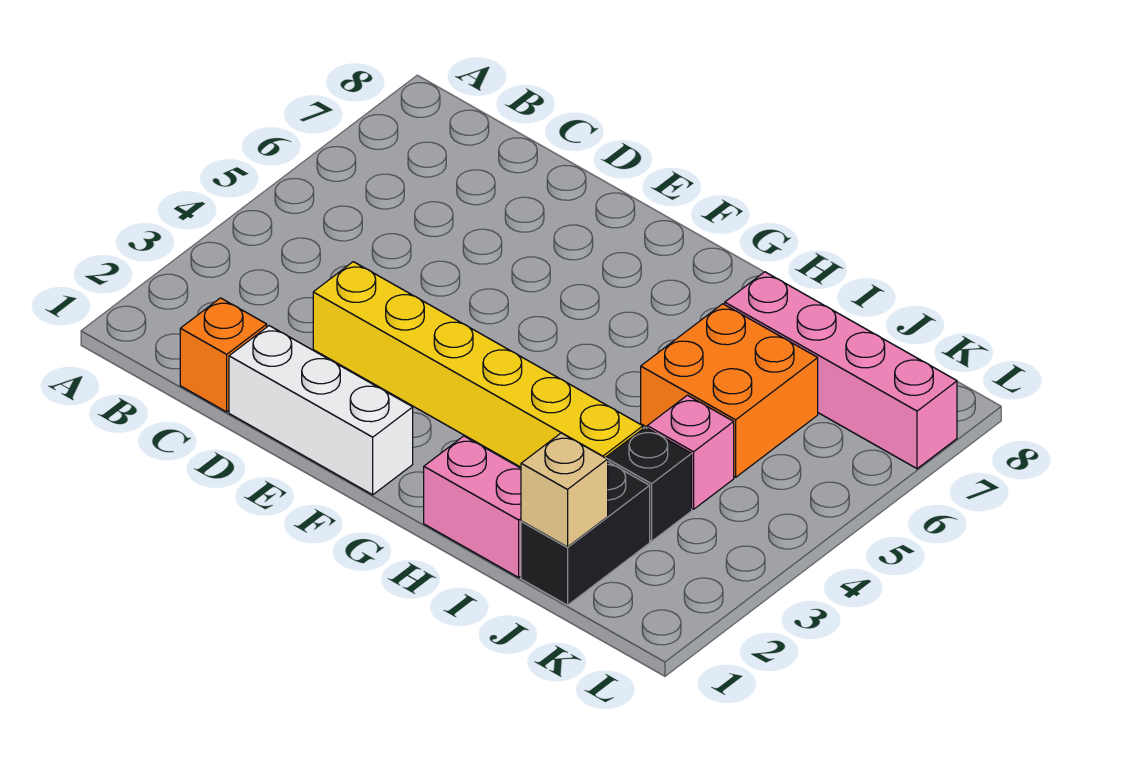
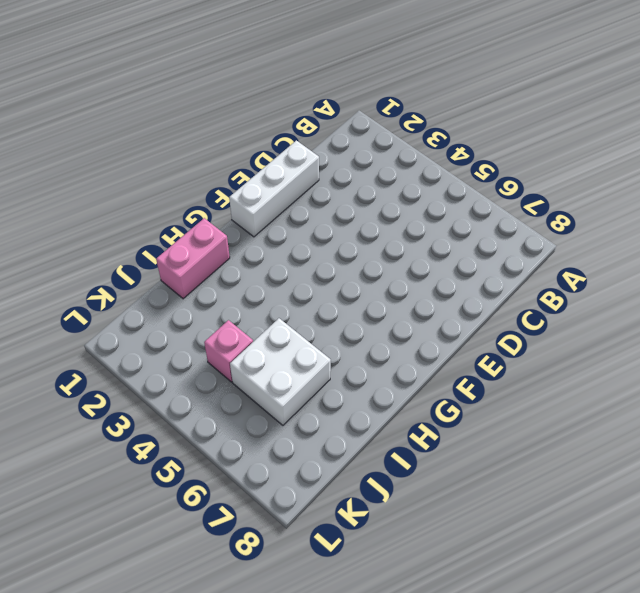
white 2x2 brick [230,318,331,425] -> orange 2x2 brick [641,304,818,477]
none -> orange 1x1 brick [180,298,267,412]
none -> yellow 1x6 brick [313,262,643,467]

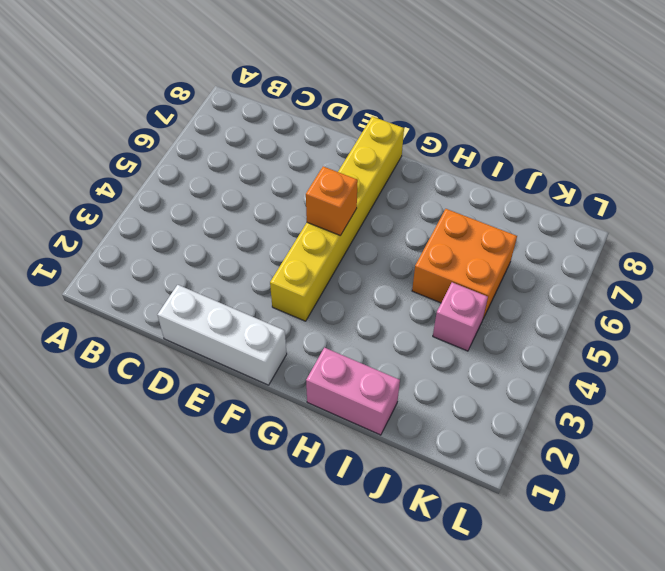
yellow 1x6 brick [270,116,404,321] -> yellow 1x6 brick turned to [313,262,643,467]
orange 1x1 brick [306,166,358,236] -> orange 1x1 brick moved to [180,298,267,412]
none -> pink 1x4 brick [725,272,957,469]
none -> black 1x2 brick [521,462,650,605]

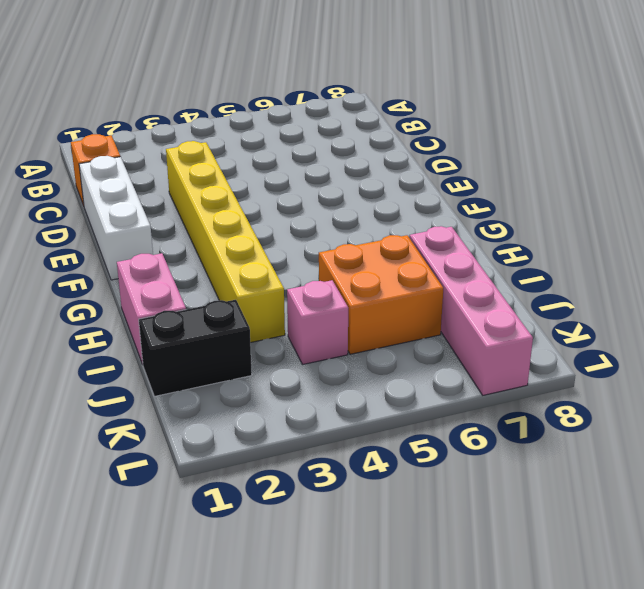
none -> black 1x1 brick [605,427,692,541]
none -> tan 1x1 brick [521,433,608,547]

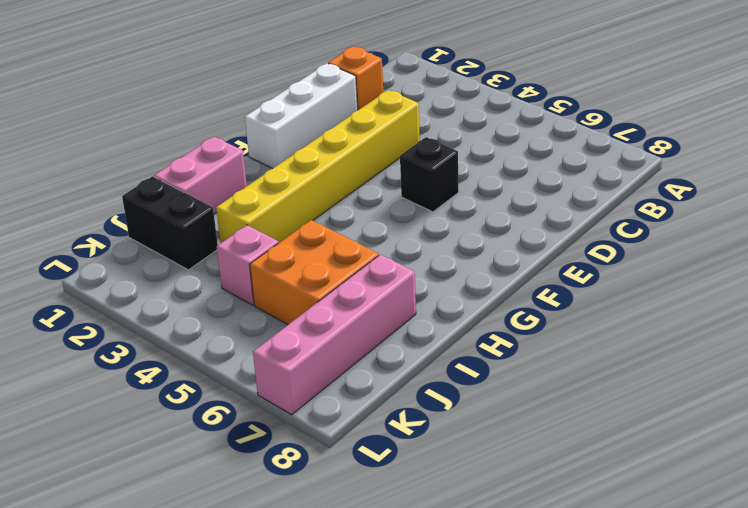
black 1x1 brick [400,137,459,212] -> black 1x1 brick moved to [605,427,692,541]
none -> tan 1x1 brick [521,433,608,547]

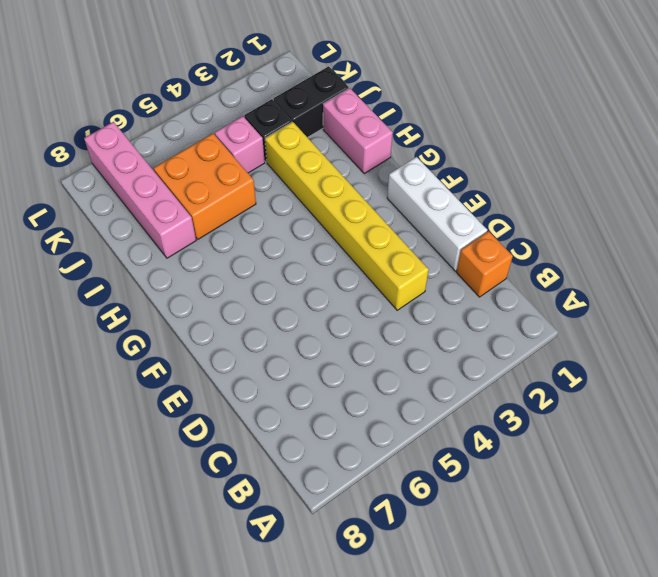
none -> tan 1x1 brick [521,433,608,547]

